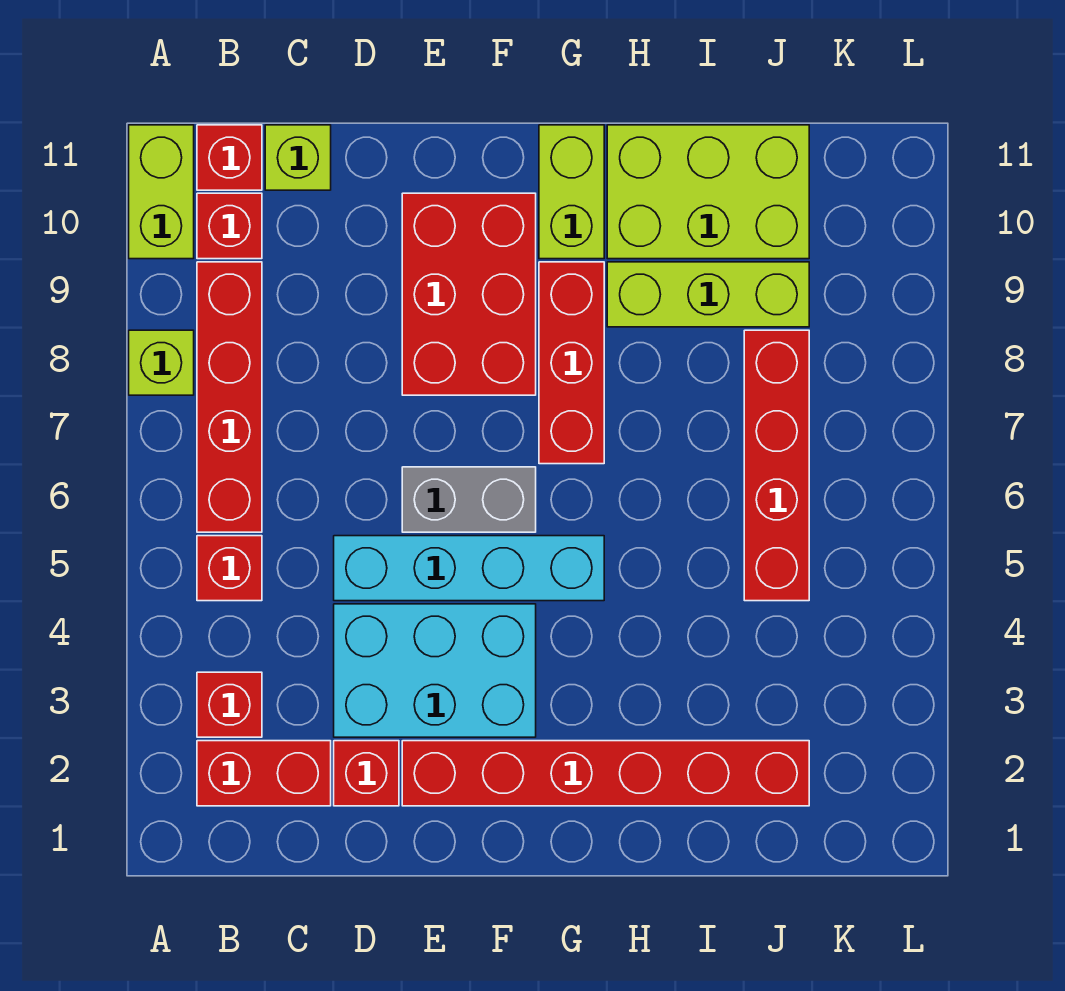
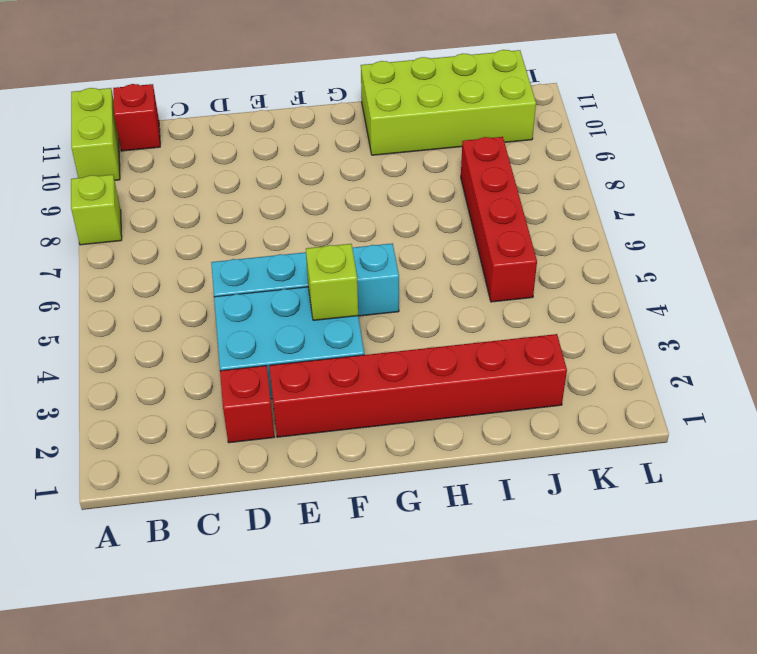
lime 1x1 brick [306,244,358,320] -> lime 1x1 brick moved to [265,125,331,190]
lime 2x4 brick [361,50,536,155] -> lime 2x3 brick [607,125,809,259]
none -> red 1x2 brick [197,741,331,806]
none -> red 1x1 brick [197,672,262,737]
none -> red 1x1 brick [197,536,262,601]

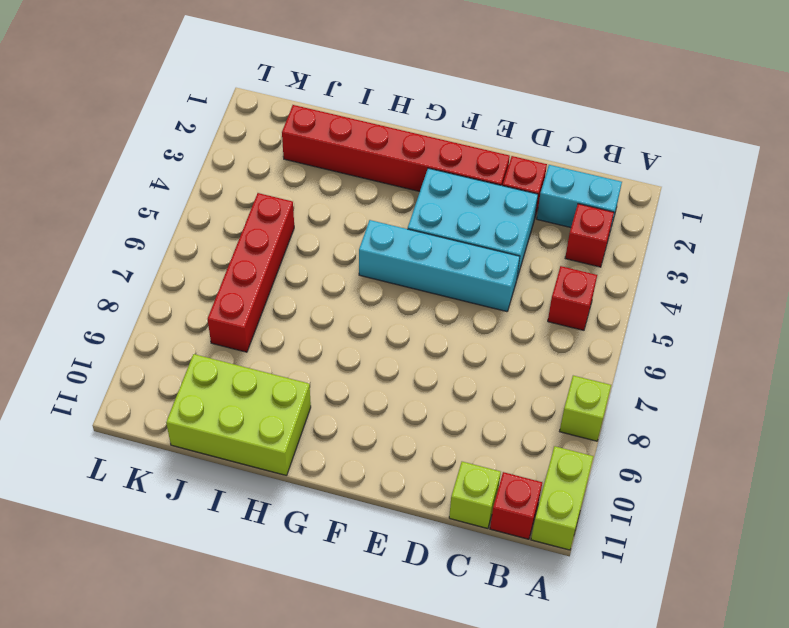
cyan 1x2 brick [537,165,622,230] -> red 1x2 brick [197,741,331,806]
none -> red 1x4 brick [197,262,262,532]
none -> red 1x1 brick [197,193,262,259]
none -> grey 1x2 brick [402,467,536,532]

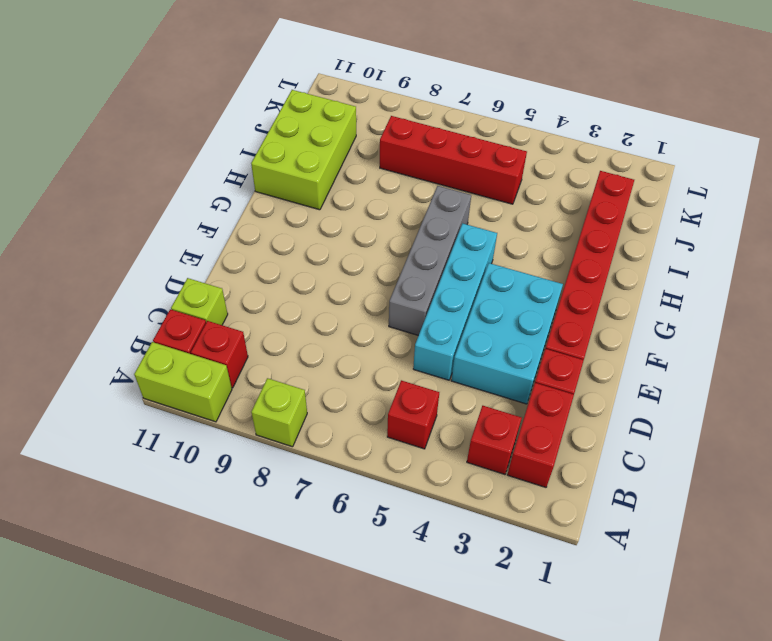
grey 1x4 brick [389,186,471,335] -> grey 1x2 brick [402,467,536,532]
none -> red 1x4 brick [197,262,262,532]
none -> red 2x3 brick [402,193,536,395]
none -> red 1x3 brick [539,262,604,464]

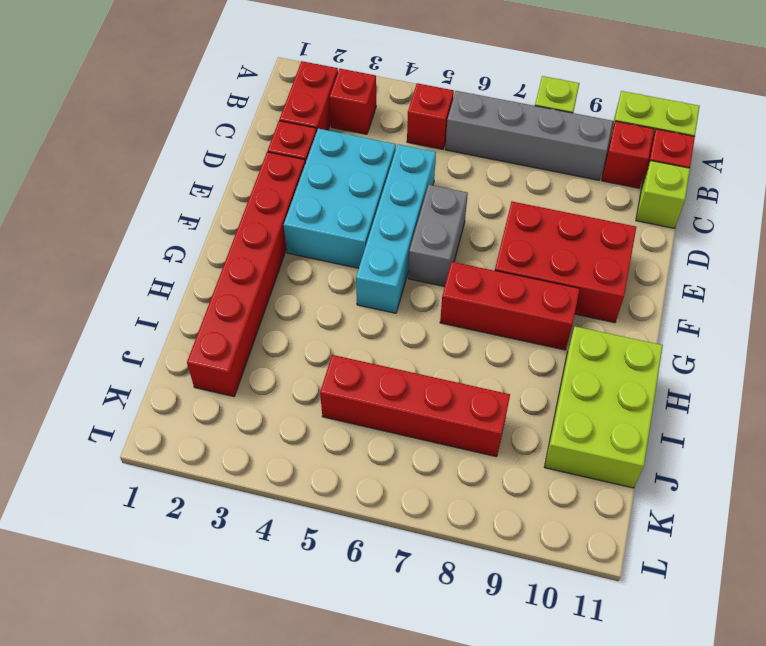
grey 1x4 brick [445,91,613,180] -> red 1x4 brick [197,262,262,532]
none -> lime 1x2 brick [539,125,604,259]
none -> lime 1x3 brick [607,262,809,327]

